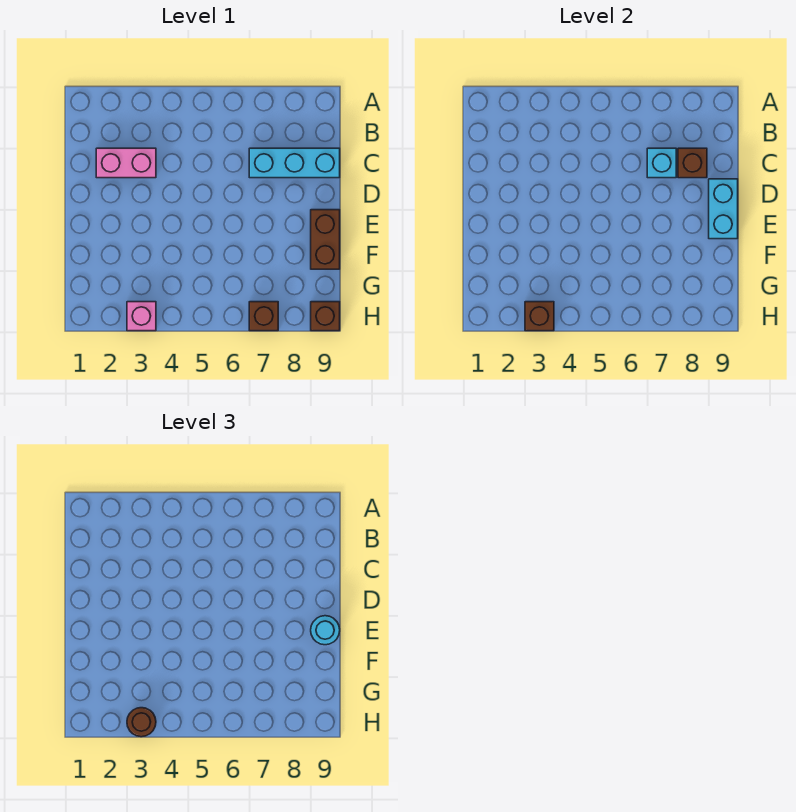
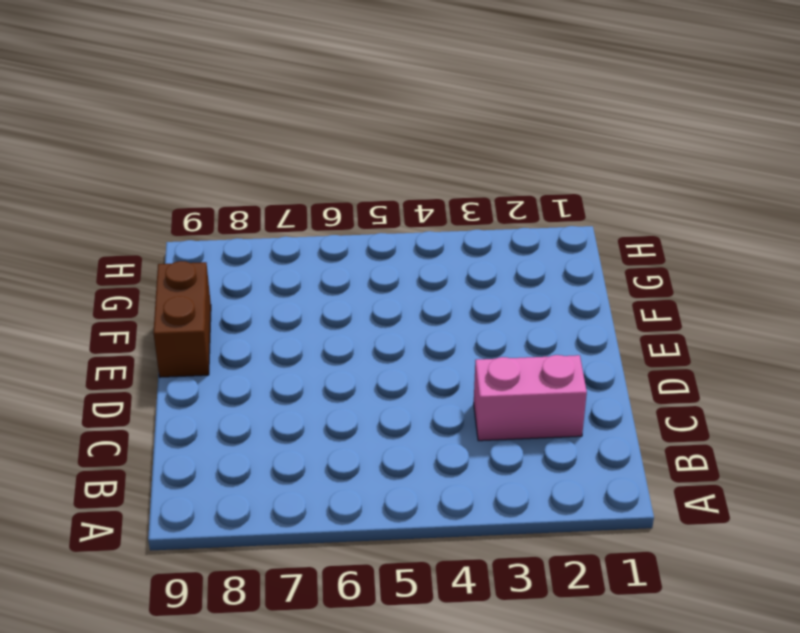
none -> cyan 1x3 brick [249,148,340,178]
none -> pink 1x1 brick [127,302,156,331]
none -> brown 1x1 brick [249,302,278,331]

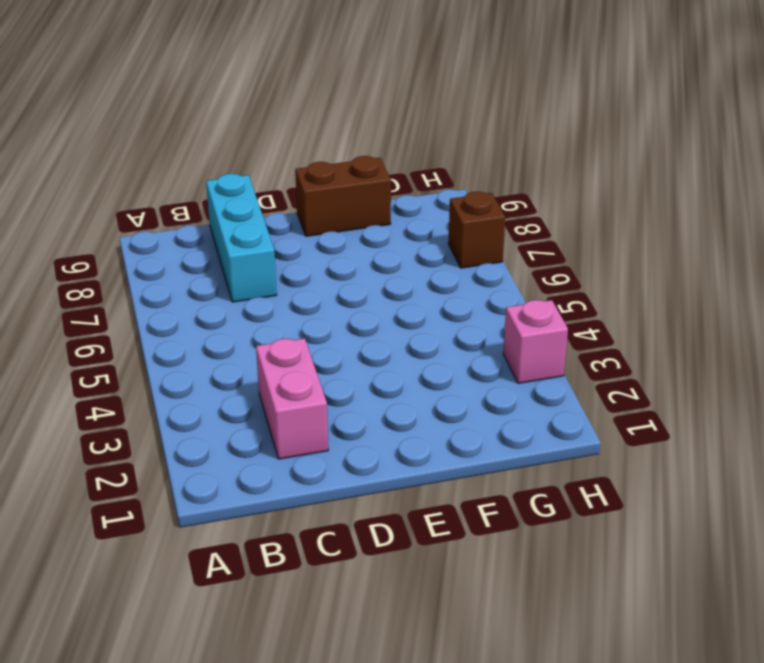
none -> brown 1x1 brick [311,302,340,331]
none -> cyan 1x1 brick [647,148,676,178]
none -> brown 1x1 brick [678,148,707,178]

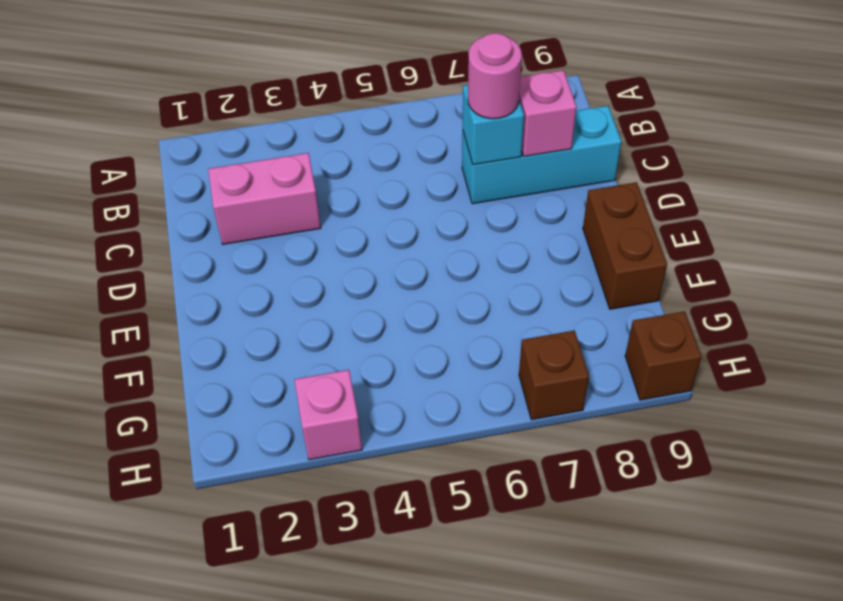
pink 1x1 round brick [468,33,522,119] -> none
pink 1x1 brick [519,70,577,156] -> brown 1x1 brick [678,148,707,178]
none -> cyan 1x2 brick [709,179,738,239]
none -> brown 1x1 brick [525,302,554,331]
none -> cyan 1x1 round brick [311,616,340,645]

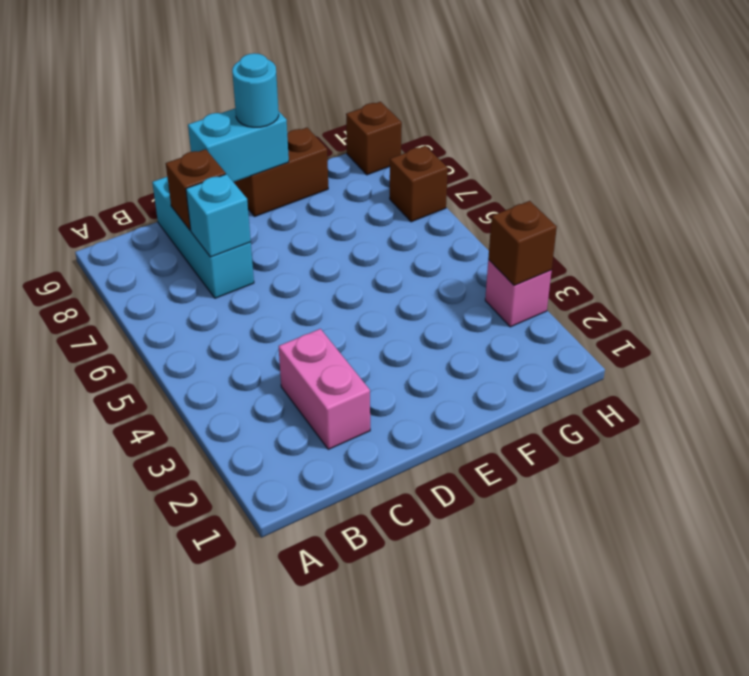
none -> brown 1x1 round brick [127,708,156,737]

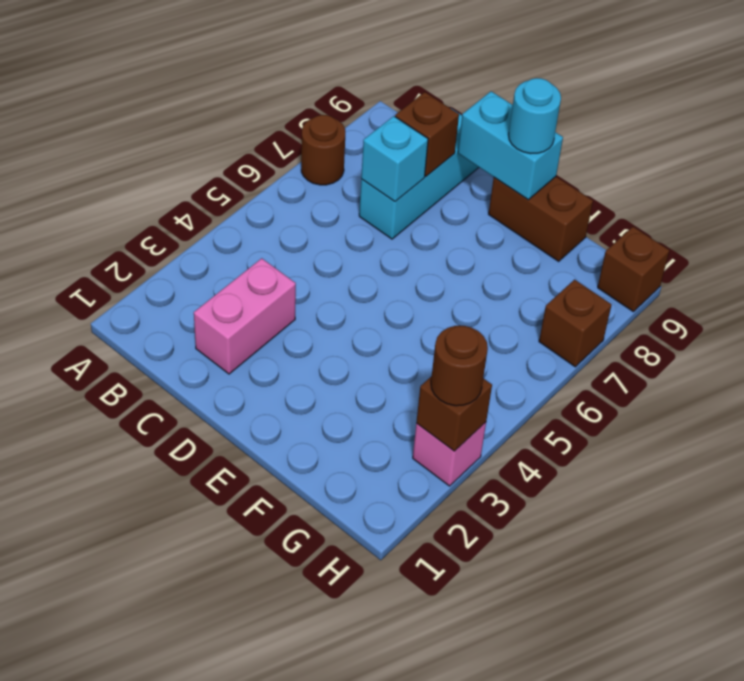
brown 1x1 round brick [301,115,345,185] -> none

